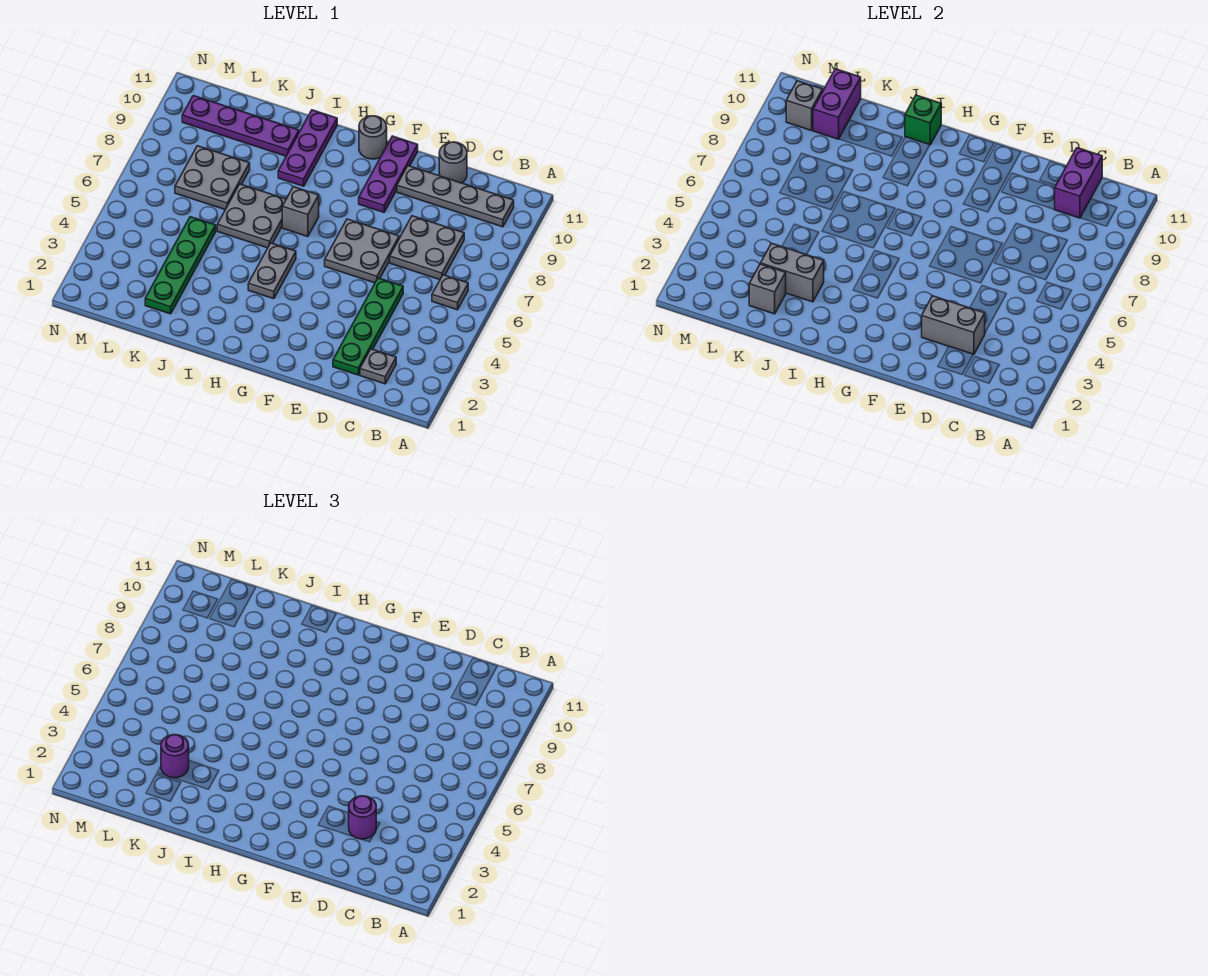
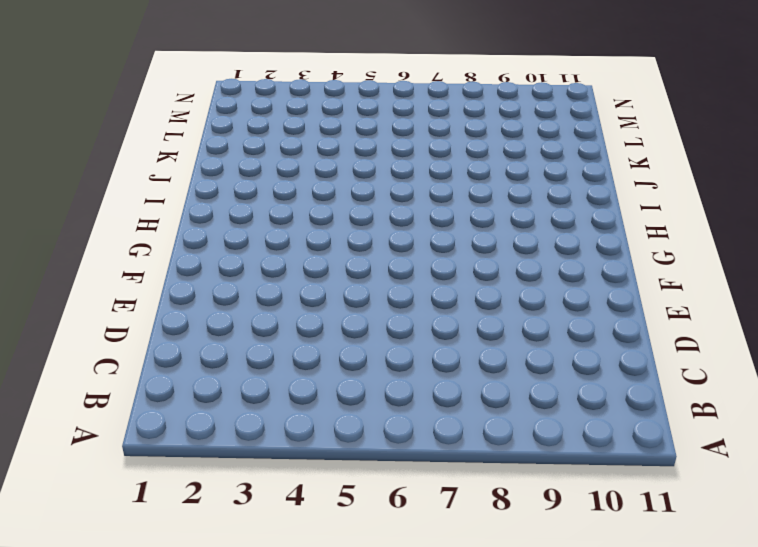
none -> grey 1x1 plate [432,275,468,310]
none -> grey 1x4 plate [397,166,514,227]
none -> grey 1x1 plate [360,349,396,384]

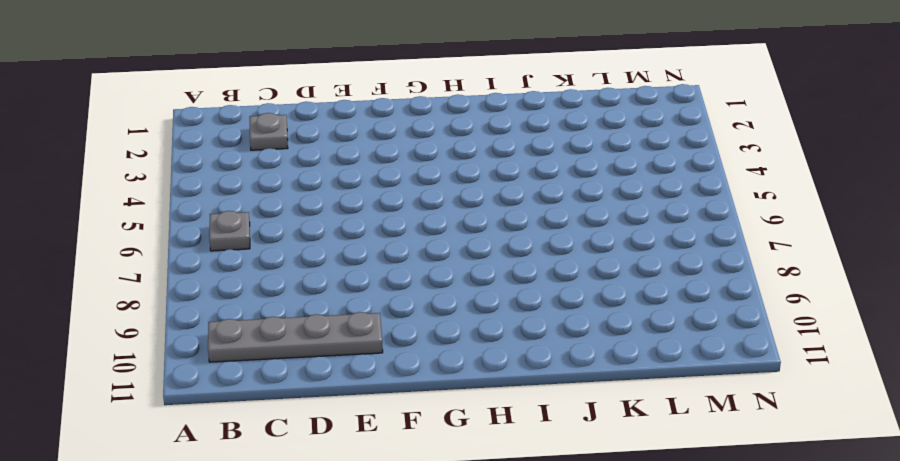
none -> grey 2x2 plate [390,216,464,280]
none -> green 1x4 plate [333,278,403,375]
none -> grey 1x1 round brick [439,142,467,183]

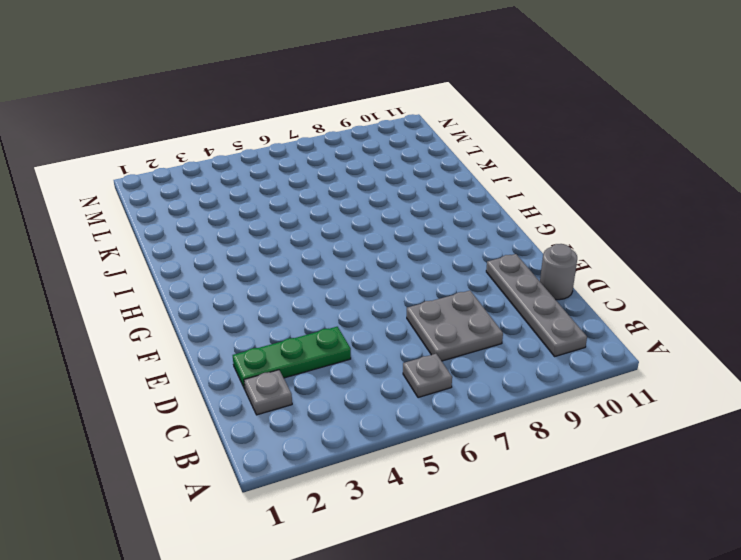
green 1x3 plate [233,327,351,389] -> green 1x4 plate [333,278,403,375]
none -> grey 2x2 plate [325,219,399,283]
none -> purple 1x3 plate [359,136,418,212]
none -> grey 1x1 round brick [359,116,387,159]

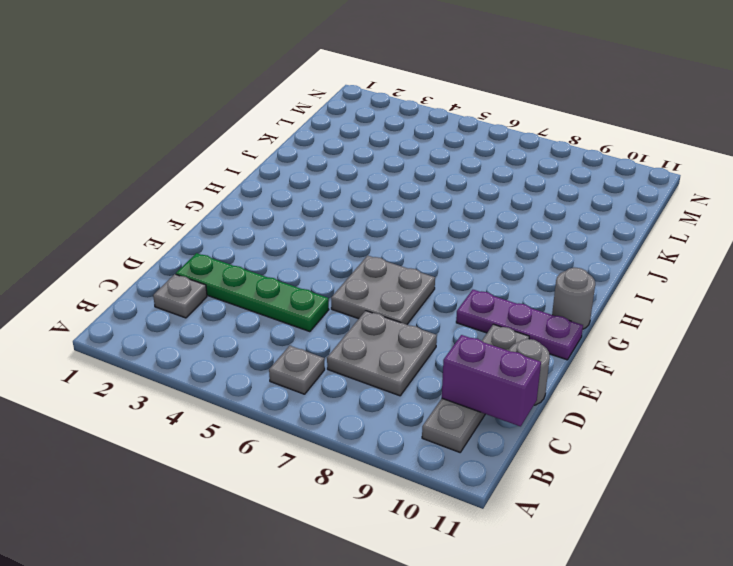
none -> grey 1x2 plate [248,243,296,299]
none -> grey 1x1 brick [282,187,319,237]
none -> grey 2x2 plate [217,184,286,248]

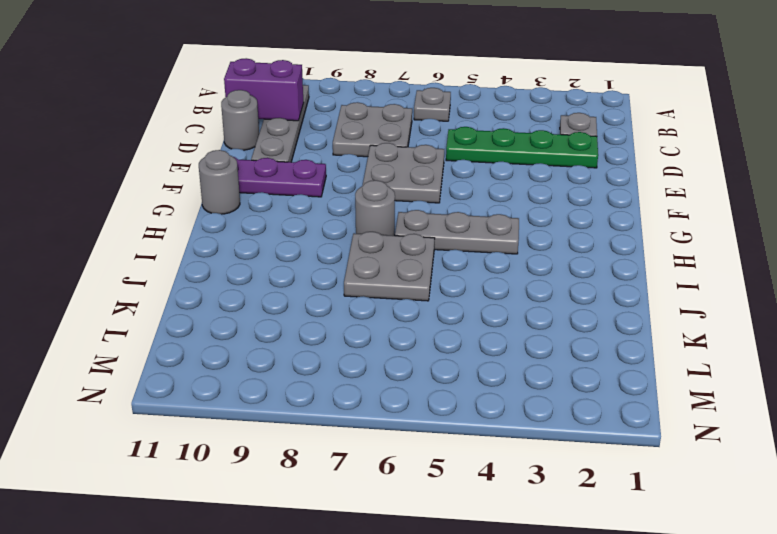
grey 1x3 plate [395,210,519,254] -> grey 1x2 plate [248,243,296,299]
grey 1x1 round brick [355,180,395,236] -> grey 1x1 brick [282,187,319,237]
none -> purple 1x3 plate [278,110,337,186]
none -> purple 1x4 plate [182,96,299,156]
none -> green 1x4 plate [145,217,216,314]

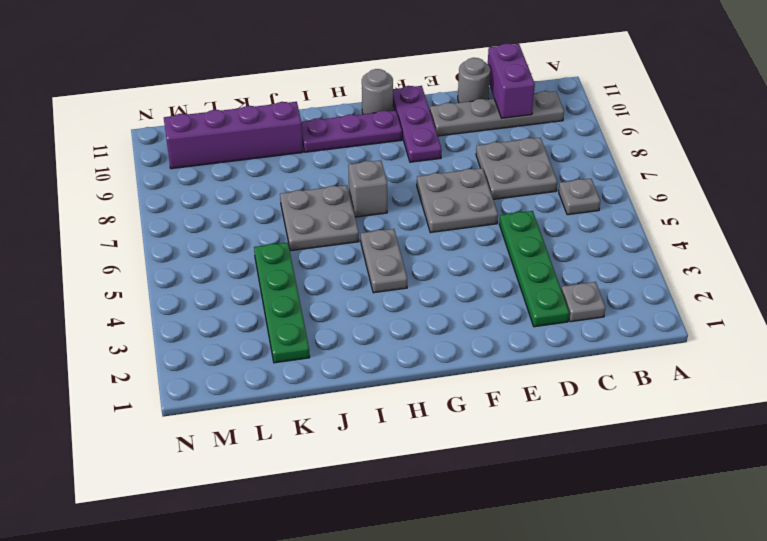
purple 1x3 plate [302,110,402,152] -> purple 1x3 plate turned to [278,110,337,186]
purple 1x4 brick [164,102,303,169] -> purple 1x4 plate [182,96,299,156]
none -> grey 2x2 plate [175,146,250,210]
none -> grey 1x2 brick [922,296,985,355]
none -> green 1x1 brick [905,95,941,145]

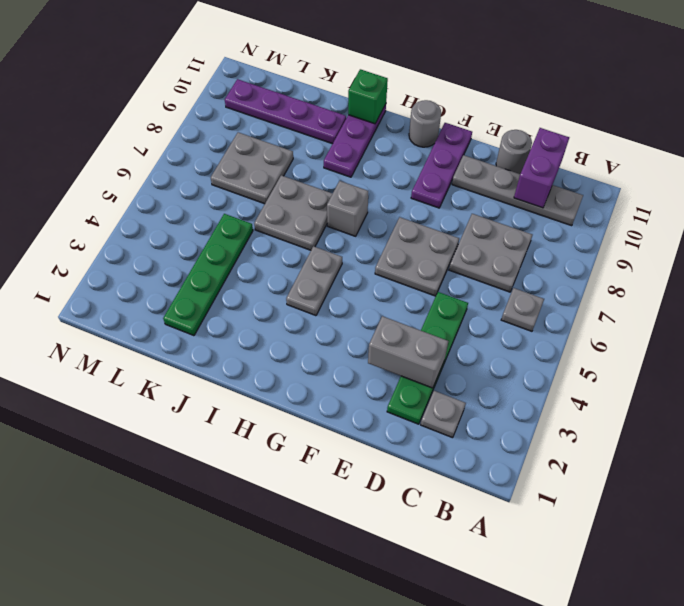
none -> grey 1x2 brick [761,243,824,302]
none -> grey 1x1 brick [749,264,786,314]
none -> purple 1x2 brick [813,69,861,139]

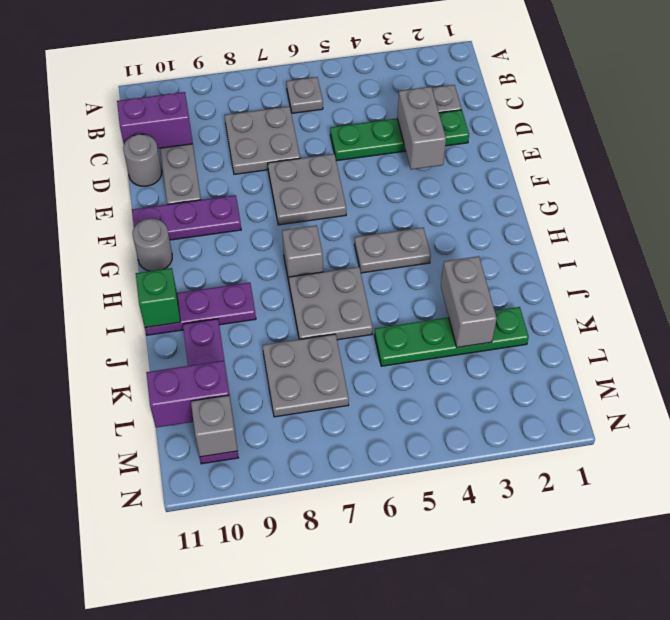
none -> grey 1x1 brick [749,264,786,314]
none -> purple 1x1 round brick [349,796,376,839]
none -> purple 1x1 round brick [161,735,189,778]

